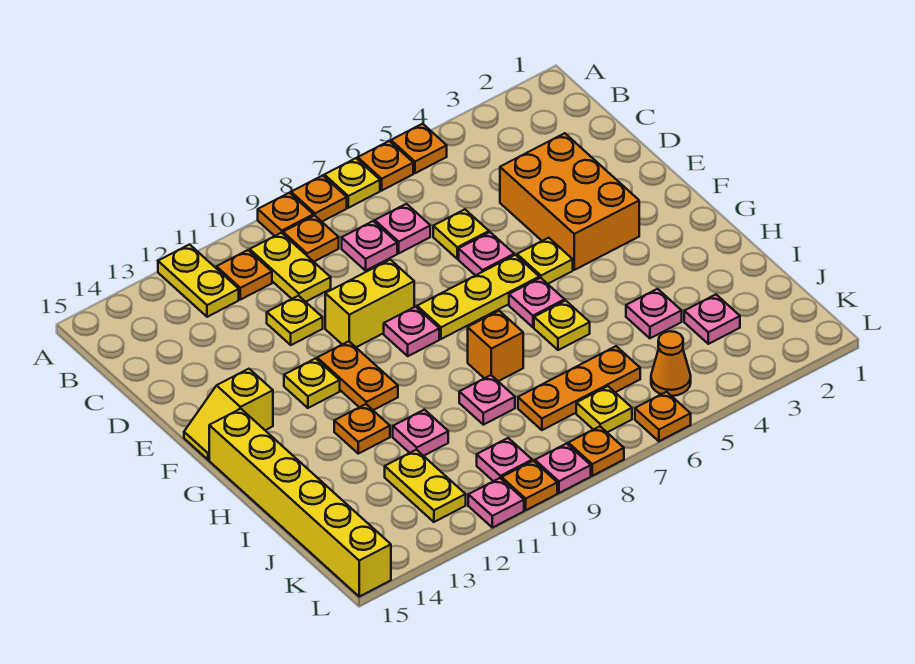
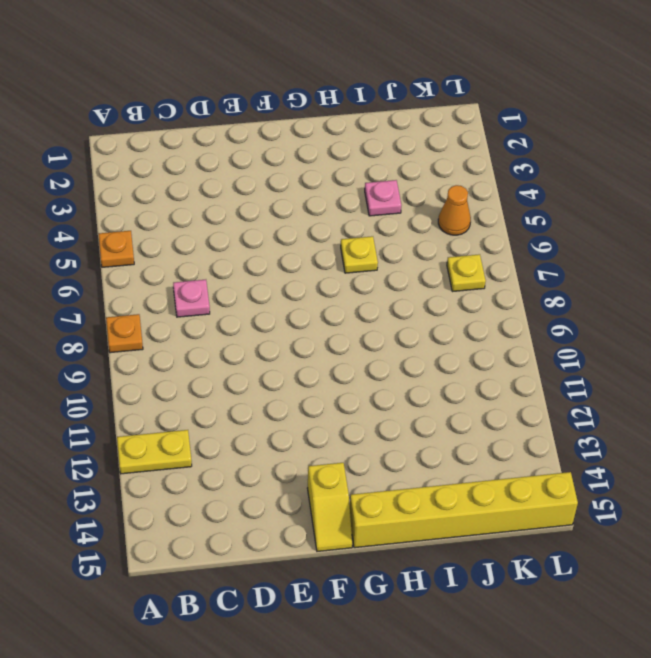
none -> orange 1x1 plate [358,141,413,190]
none -> yellow 1x1 plate [324,158,380,208]
none -> orange 1x1 plate [258,193,314,236]
none -> orange 1x1 plate [283,215,339,262]

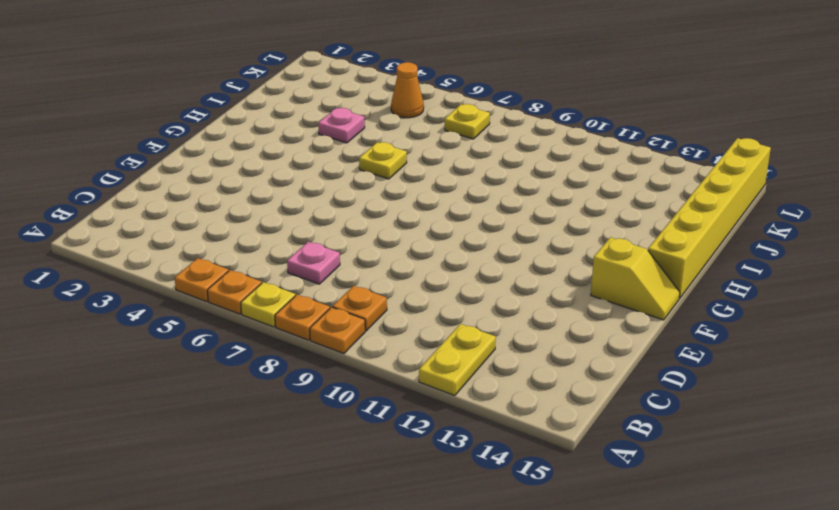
none -> yellow 1x2 plate [250,233,331,302]
none -> orange 1x1 plate [216,250,272,300]
none -> pink 1x1 plate [342,221,397,271]
none -> orange 2x3 brick [500,133,639,270]

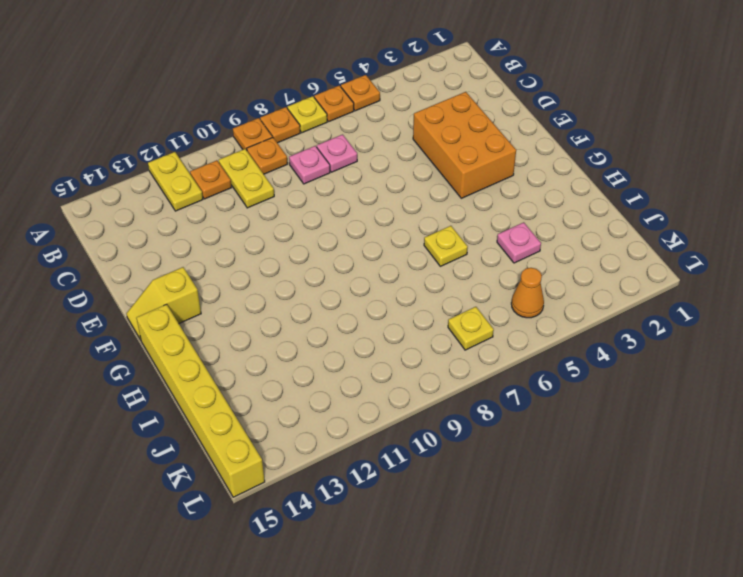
none -> yellow 1x1 plate [433,209,489,259]
none -> yellow 1x1 plate [267,296,323,345]
none -> pink 1x1 plate [459,232,514,275]
none -> yellow 1x2 brick [325,260,414,347]

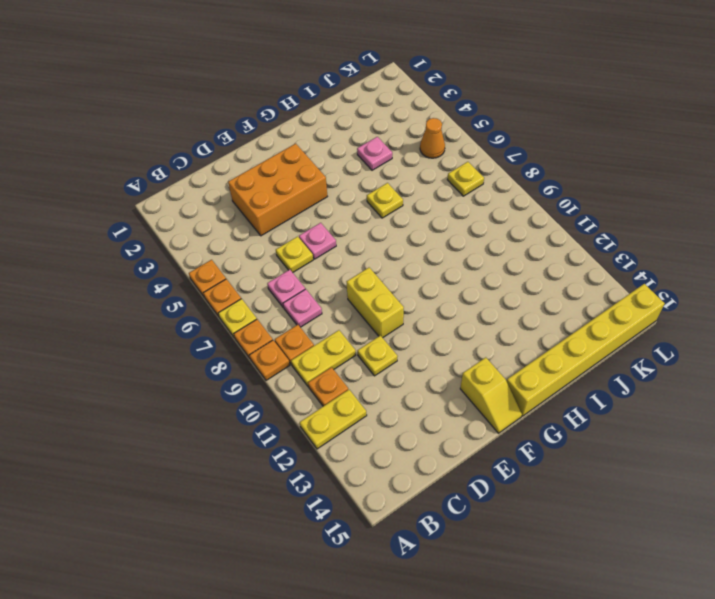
none -> yellow 1x1 plate [517,238,573,284]
none -> yellow 1x3 plate [417,255,539,339]
none -> pink 1x1 plate [384,307,439,356]
none -> orange 1x2 plate [317,341,398,410]

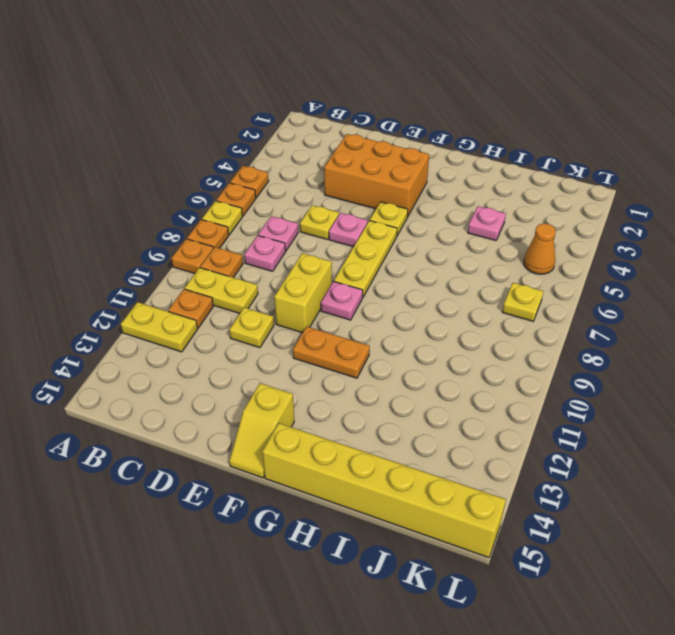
none -> yellow 1x1 plate [284,359,340,408]
none -> pink 1x1 plate [509,278,565,327]
none -> yellow 1x1 plate [534,301,590,350]
none -> orange 1x1 brick [468,311,523,381]

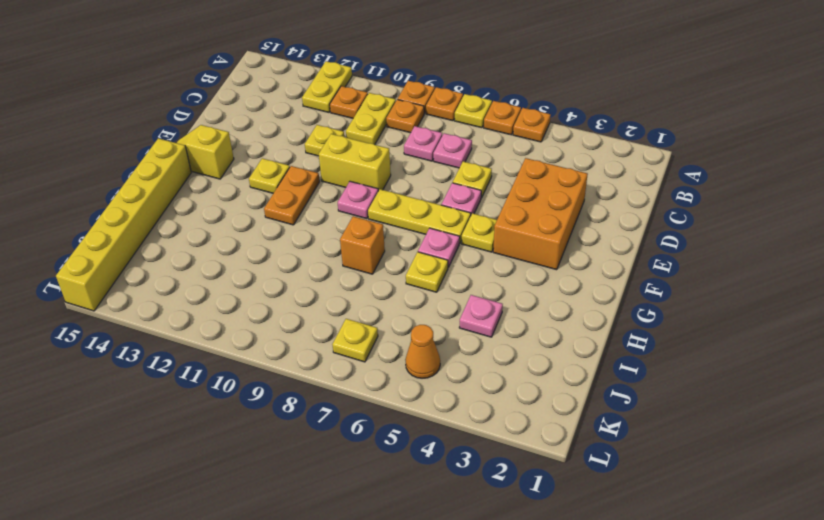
none -> orange 1x1 plate [334,404,390,454]
none -> pink 1x1 plate [459,375,515,425]
none -> pink 1x1 plate [393,410,448,456]
none -> pink 1x1 plate [684,295,740,344]

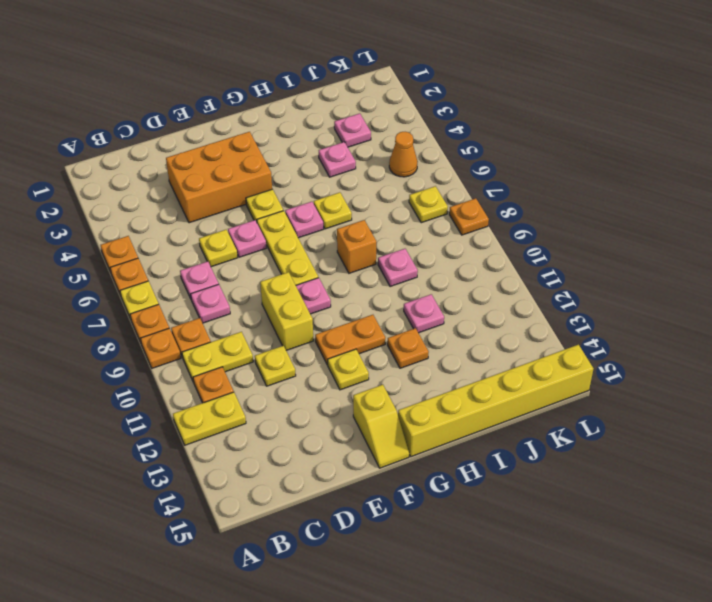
none -> orange 1x3 plate [518,346,640,430]
none -> yellow 1x2 plate [385,450,466,522]
none -> pink 1x1 plate [477,438,532,481]
none -> orange 1x1 plate [635,392,691,441]

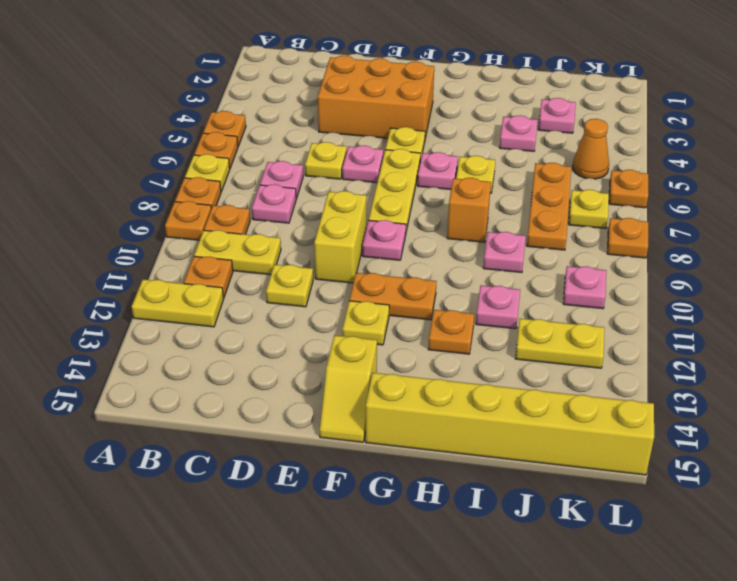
none -> pink 1x1 plate [535,443,591,493]
none -> orange 1x1 plate [502,461,557,510]
none -> pink 1x1 plate [468,478,524,528]

